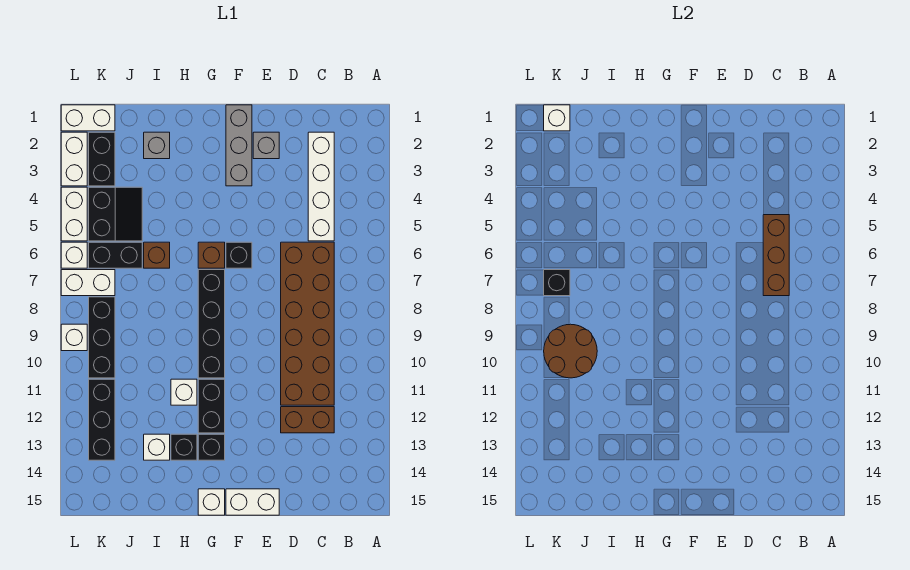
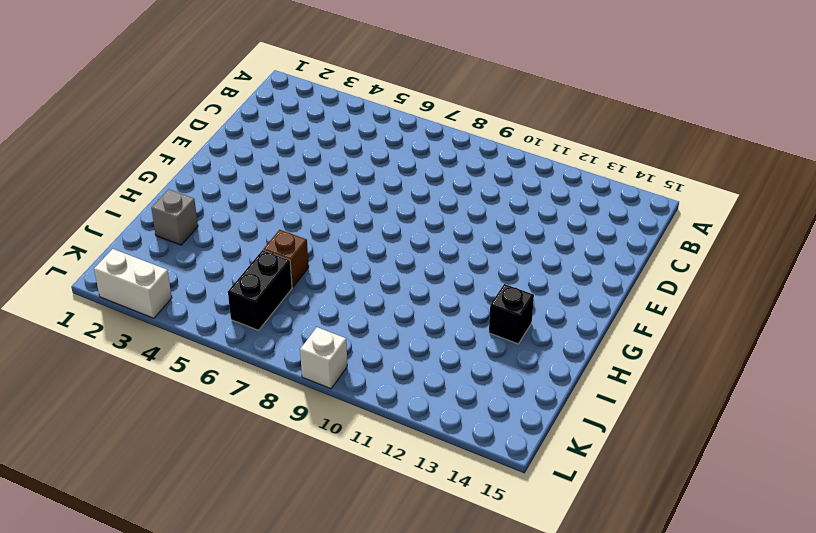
none -> white 1x4 brick [308,132,334,241]
none -> brown 2x6 brick [281,242,334,405]
none -> brown 1x2 brick [281,407,334,433]
none -> grey 1x1 brick [253,132,279,159]

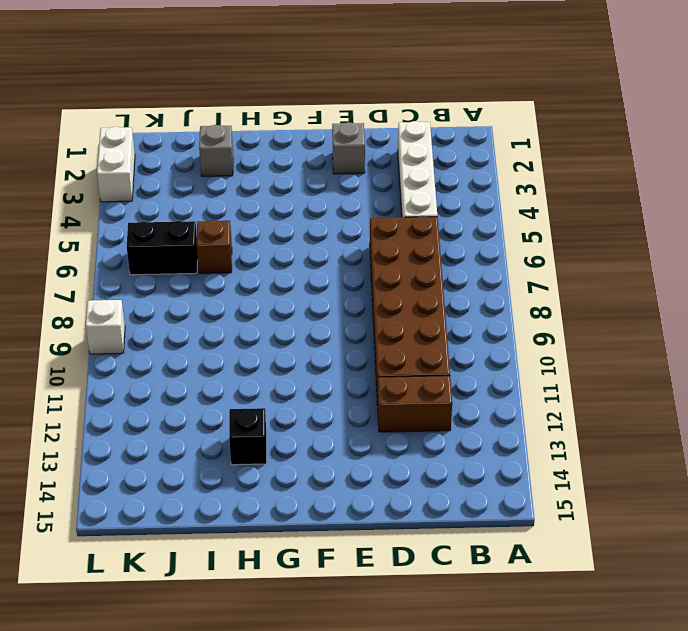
none -> white 1x2 brick [226,489,279,515]
none -> grey 1x3 brick [226,105,252,186]
none -> black 1x1 brick [226,242,252,268]
none -> brown 1x1 brick [198,242,225,268]

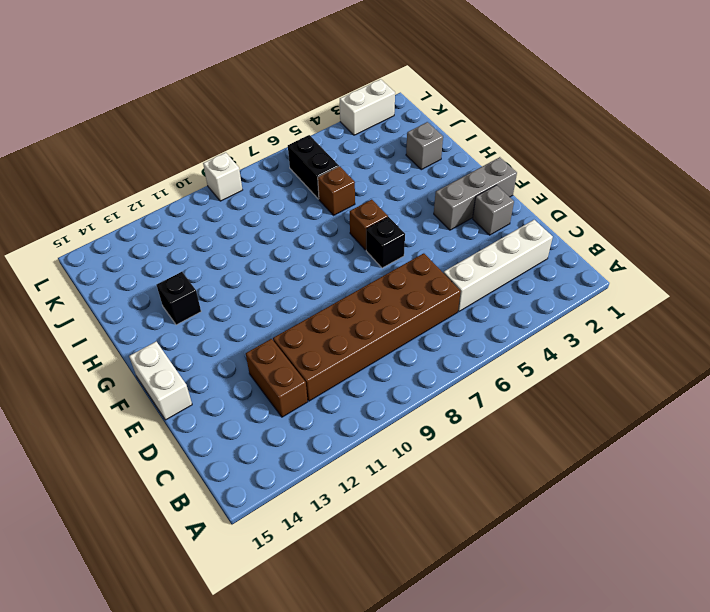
none -> black 1x4 brick [198,270,225,378]
none -> black 1x2 brick [198,379,225,433]
none -> black 1x1 brick [198,434,225,460]
none -> white 1x1 brick [198,489,225,515]

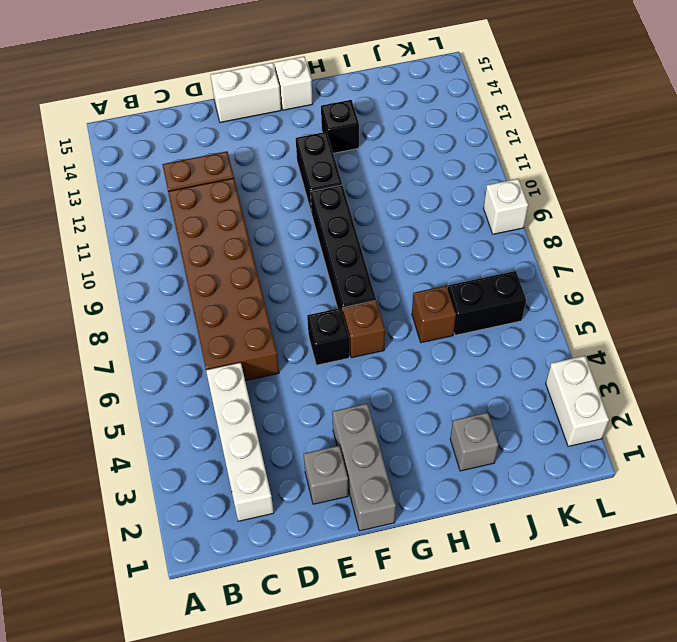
none -> black 1x1 brick [198,434,225,460]
none -> white 1x1 brick [171,379,197,405]
none -> white 1x1 brick [144,434,170,460]
none -> black 2x2 slope [89,187,142,241]

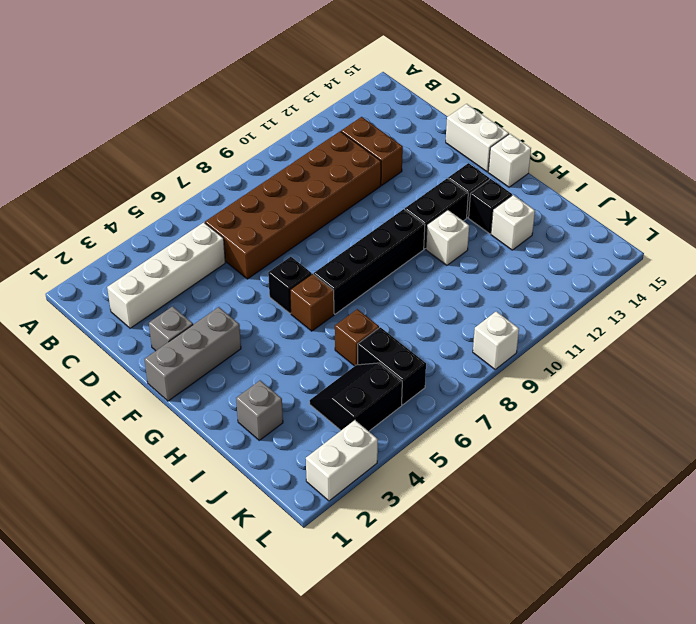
none -> white 1x2 brick [61,105,115,131]
none -> black 1x2 brick [89,132,115,186]
none -> white 1x2 brick [61,270,115,296]
none -> black 1x3 brick [89,297,115,378]

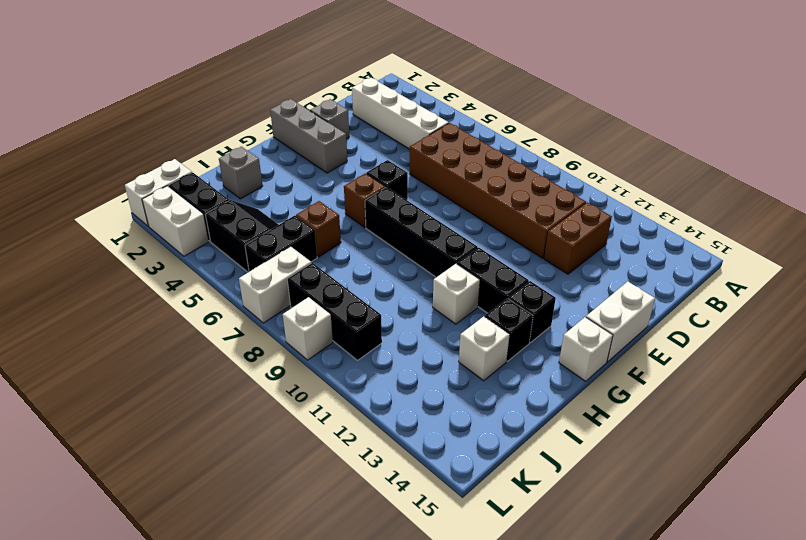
none -> black 1x3 brick [89,379,115,460]
none -> white 1x2 brick [61,187,87,241]
none -> white 1x1 brick [61,242,87,268]
none -> brown 1x3 brick [763,215,789,296]

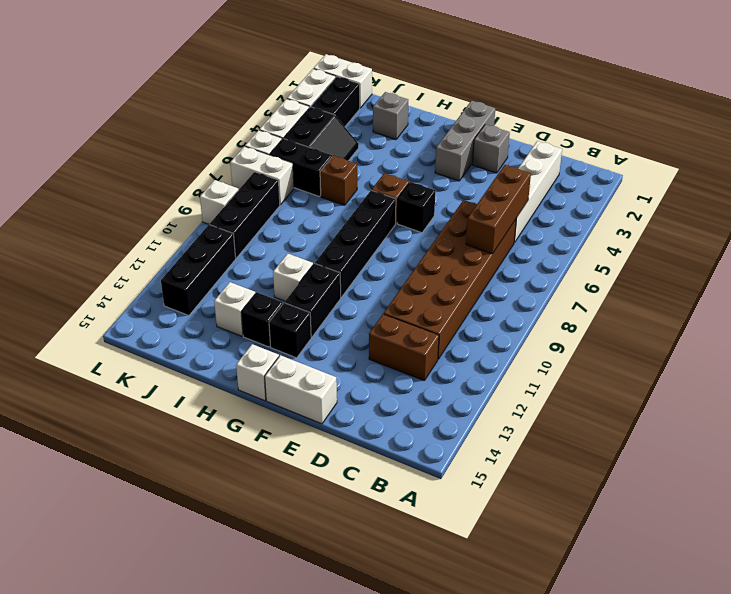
none -> brown 2x2 round brick [544,324,597,378]
none -> white 1x1 brick [544,105,570,131]
none -> black 1x1 brick [544,270,570,296]

